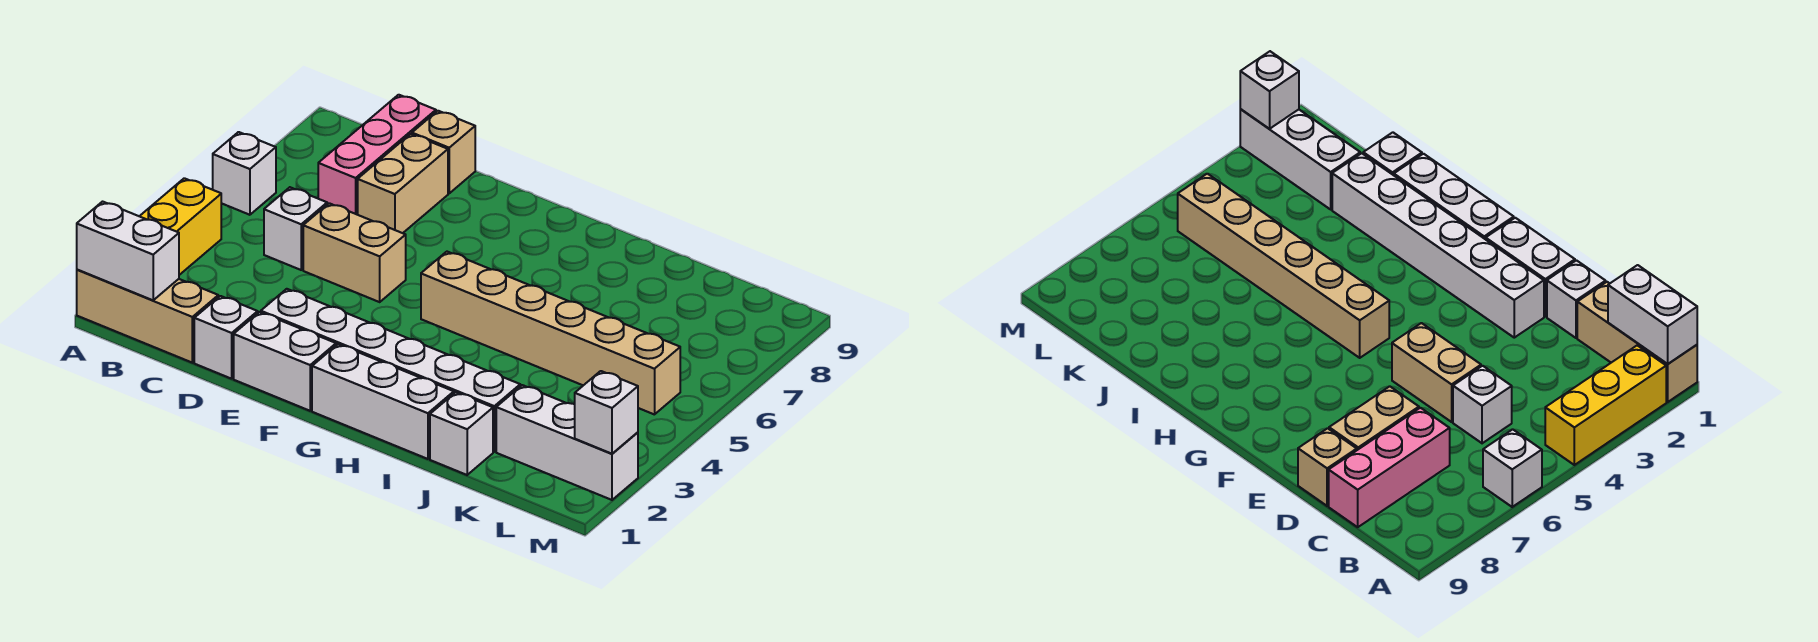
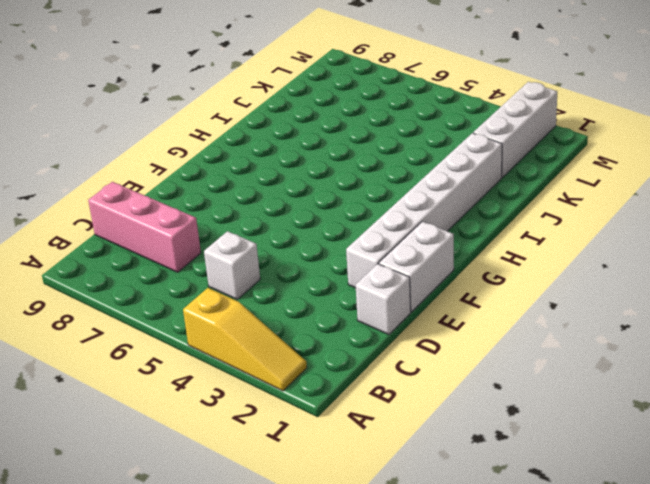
yellow 1x3 slope [183,288,307,391] -> yellow 1x3 brick [140,178,221,275]
none -> tan 1x3 brick [77,270,218,363]
none -> white 1x1 brick [213,132,276,215]
none -> tan 1x2 brick [303,203,406,302]

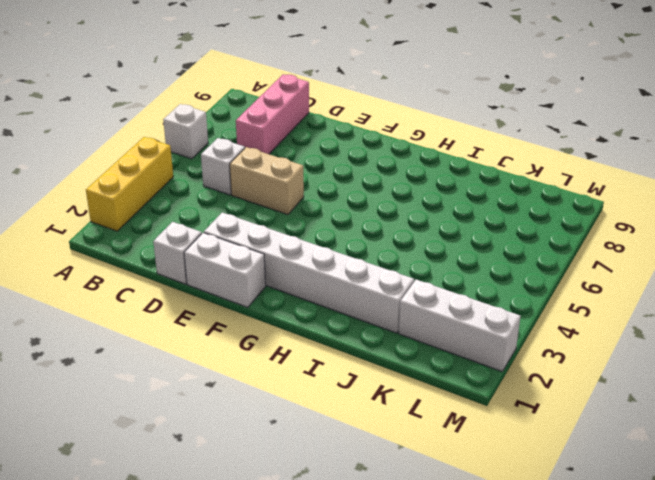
none -> tan 1x3 brick [77,270,218,363]
none -> tan 1x2 brick [358,134,448,233]
none -> tan 1x1 brick [412,111,475,193]

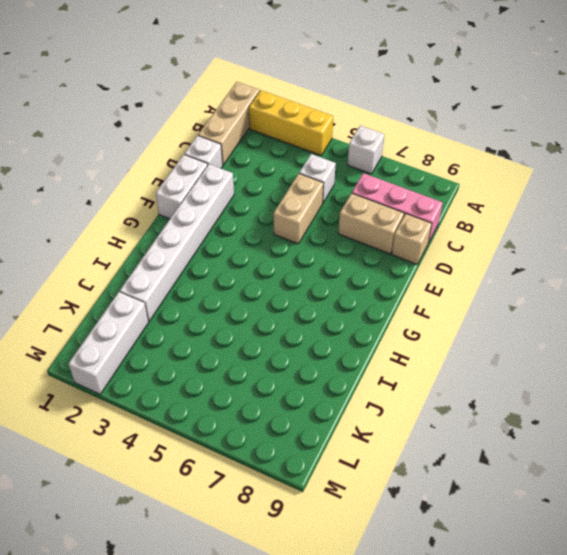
none -> white 1x3 brick [312,344,454,459]
none -> tan 1x6 brick [421,252,680,415]
none -> white 1x1 brick [430,392,493,475]

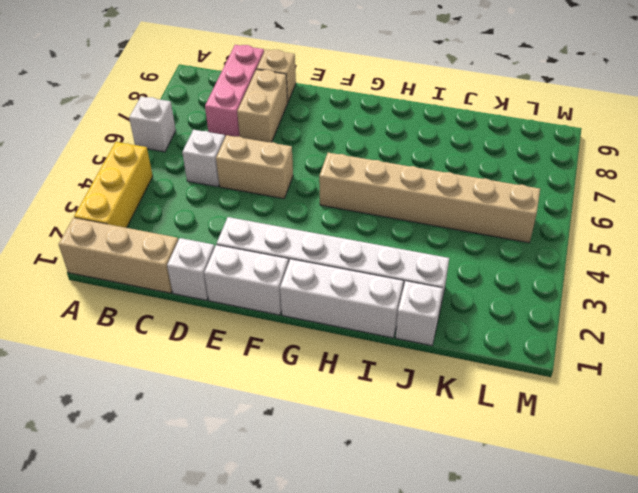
none -> white 1x3 brick [496,385,638,500]
none -> white 1x2 brick [77,202,179,300]
none -> white 1x1 brick [575,371,638,454]

